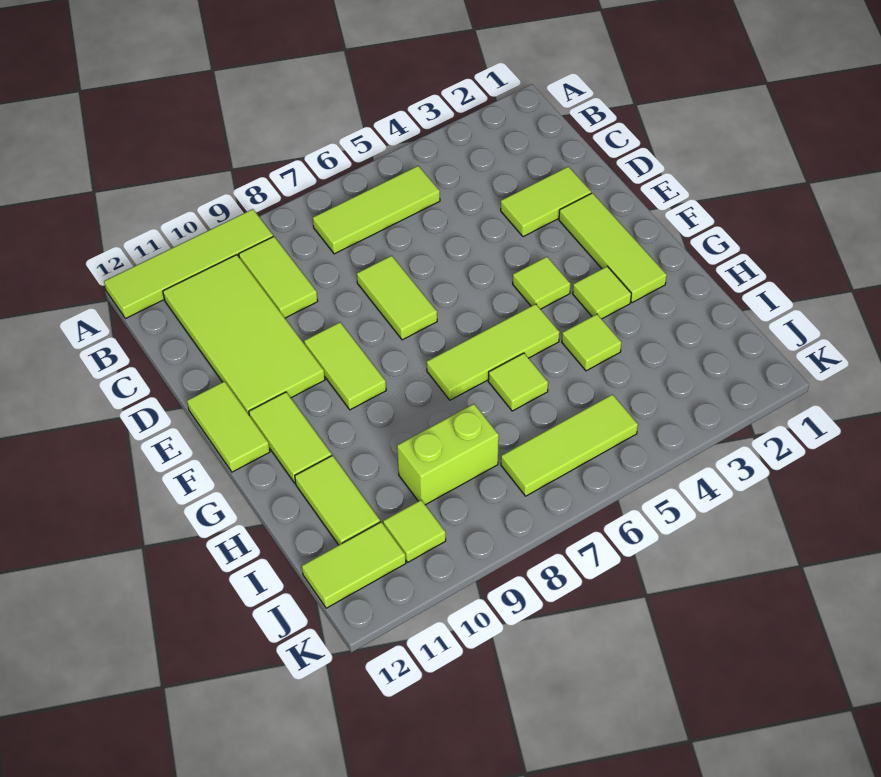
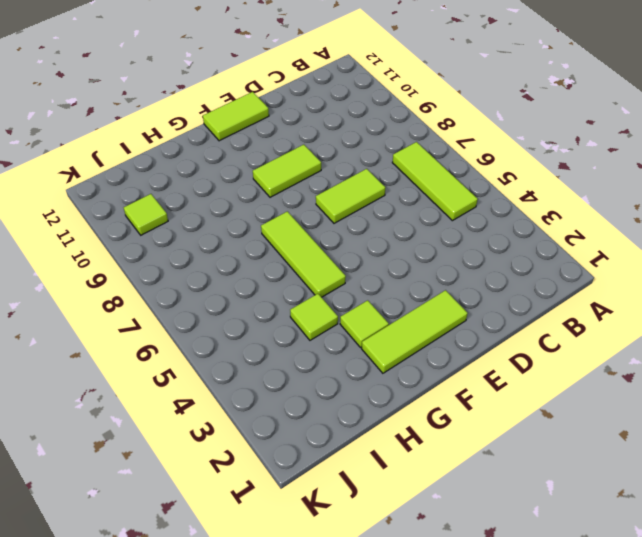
none -> lime 1x4 tile [104,209,273,319]
none -> lime 1x2 tile [239,236,318,318]
none -> lime 2x4 tile [163,255,325,415]

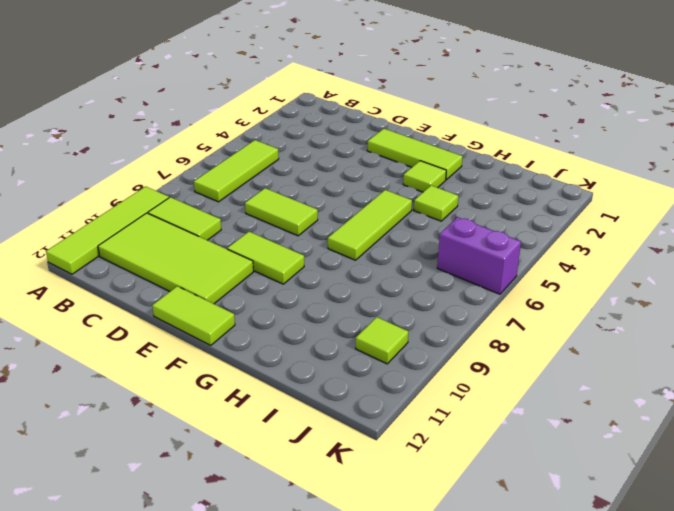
purple 1x2 brick [437,217,521,294] -> lime 1x3 tile [501,394,638,496]
none -> lime 1x2 tile [501,166,591,237]
none -> lime 1x1 tile [513,257,570,309]
none -> lime 1x2 tile [249,392,332,483]

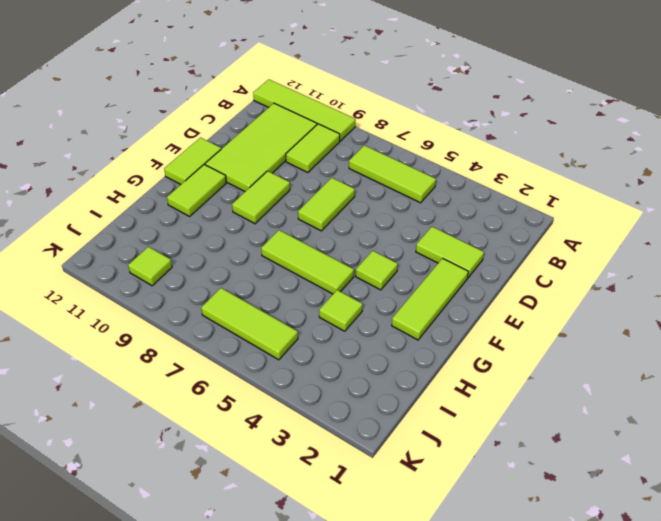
none -> lime 1x1 tile [573,266,631,319]
none -> lime 1x1 tile [488,353,548,411]
none -> lime 1x2 tile [295,456,380,545]

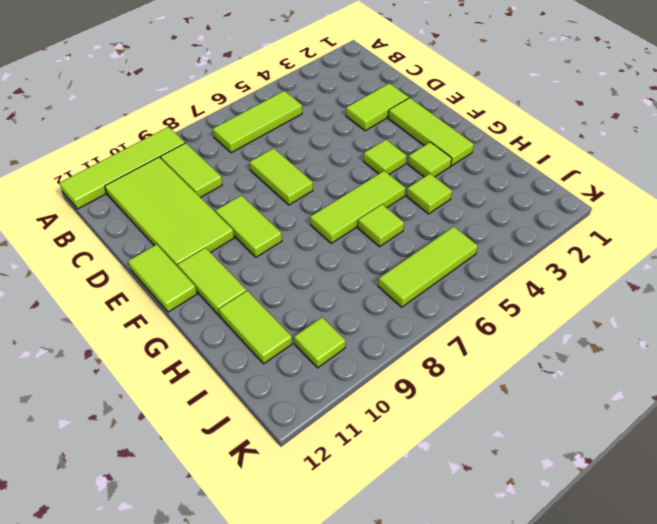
none -> lime 1x2 brick [397,404,499,505]
none -> lime 1x2 tile [302,522,406,608]

